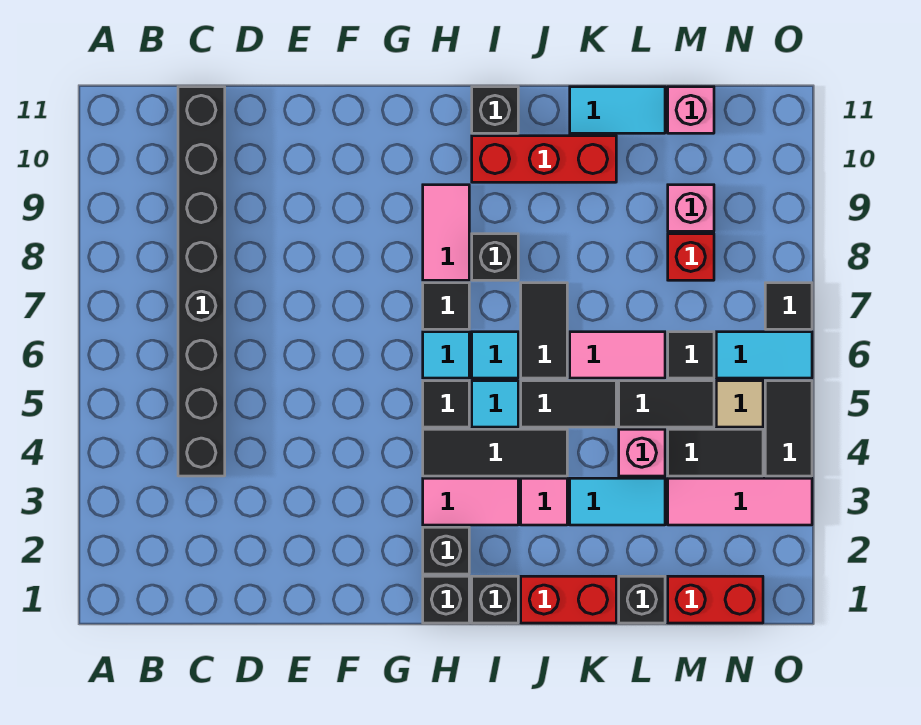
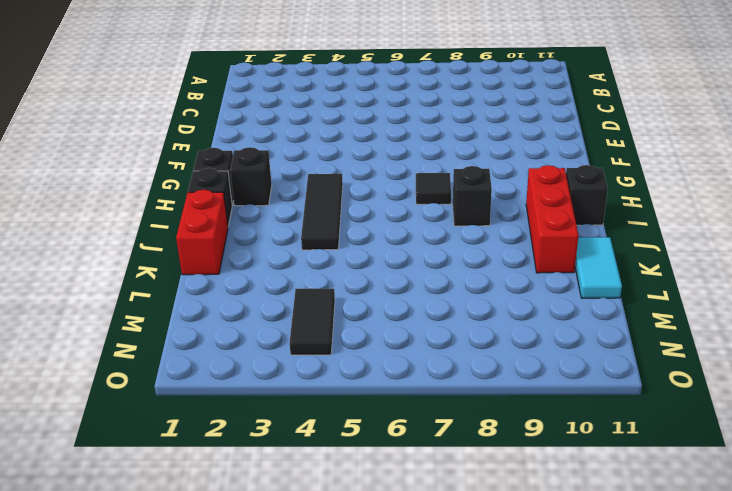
none -> black 1x8 brick [178,87,225,476]
none -> pink 1x2 tile [423,478,518,525]
none -> black 1x1 tile [423,381,469,427]
none -> cyan 1x1 tile [423,332,469,378]

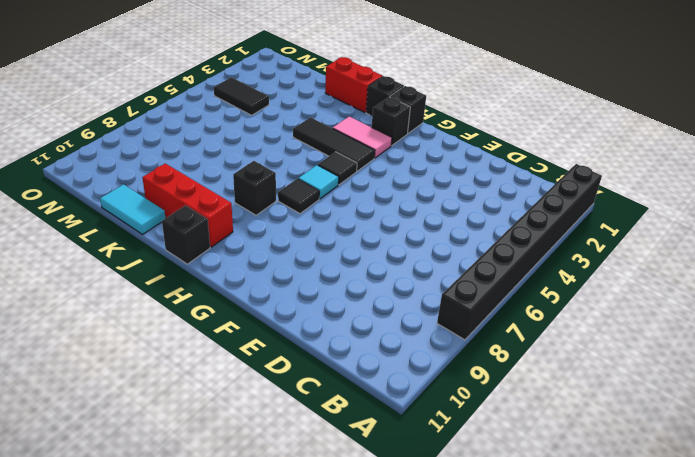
black 1x8 brick [437,164,602,340] -> black 1x8 brick moved to [178,87,225,476]
none -> pink 1x2 tile [423,185,469,280]
none -> cyan 1x1 tile [472,381,518,427]
none -> cyan 1x1 tile [472,332,518,378]
none -> pink 1x1 tile [521,478,567,525]

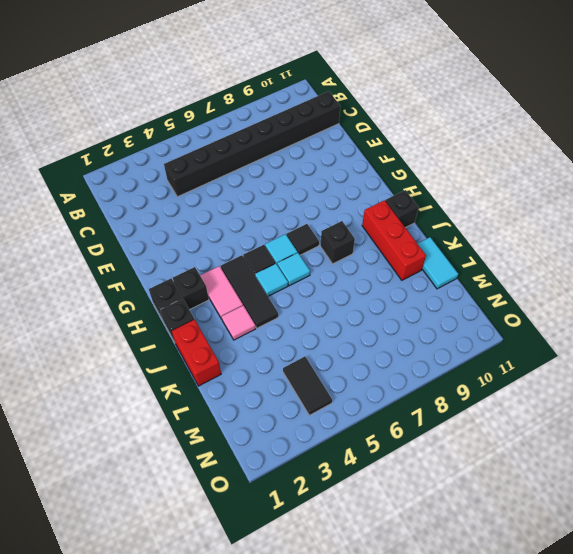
none -> pink 1x2 tile [423,185,469,280]
none -> black 1x2 tile [521,381,616,427]
none -> black 1x2 tile [521,283,567,378]
none -> cyan 1x2 tile [570,478,665,525]

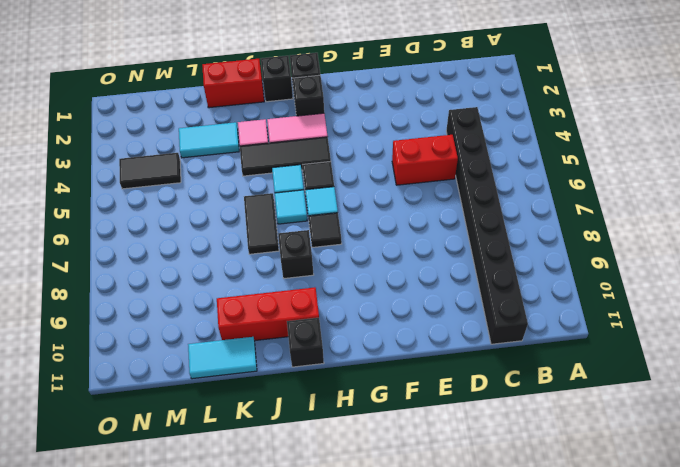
red 1x2 brick [392,135,458,185] -> red 1x2 brick moved to [668,576,763,623]
none -> pink 1x2 tile [423,185,469,280]
none -> black 1x2 tile [521,381,616,427]
none -> pink 1x2 tile [570,332,665,378]
none -> black 1x1 brick [619,576,665,623]

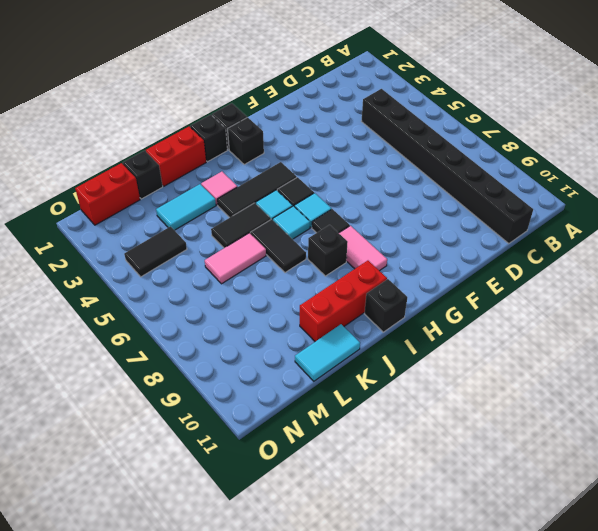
none -> pink 1x2 tile [423,478,518,525]
none -> pink 1x1 brick [619,429,665,476]
none -> black 1x2 tile [619,381,714,427]
none -> pink 1x3 tile [668,478,812,525]

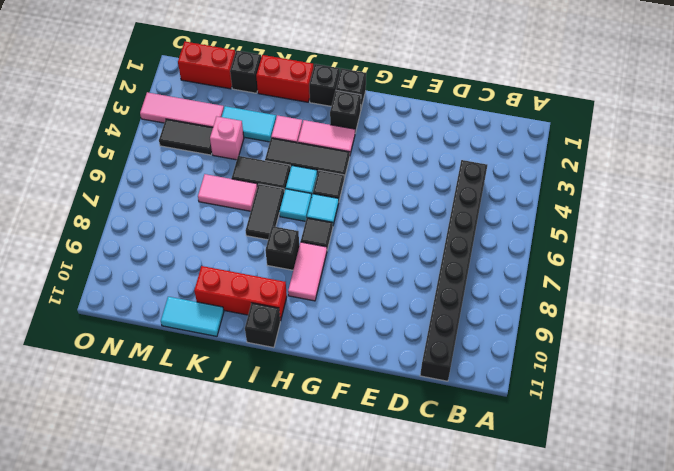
none -> black 1x2 tile [619,381,714,427]
none -> black 1x1 tile [668,332,714,378]
none -> red 1x1 brick [668,234,714,280]
none -> pink 1x1 brick [668,185,714,231]

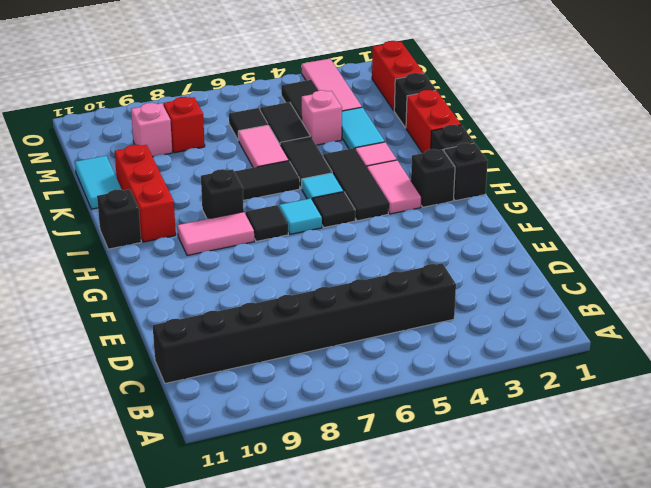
none -> cyan 1x1 tile [472,332,518,378]
none -> pink 1x1 brick [668,87,714,133]
none -> tan 1x1 tile [716,381,763,427]
none -> cyan 1x2 tile [716,332,812,378]

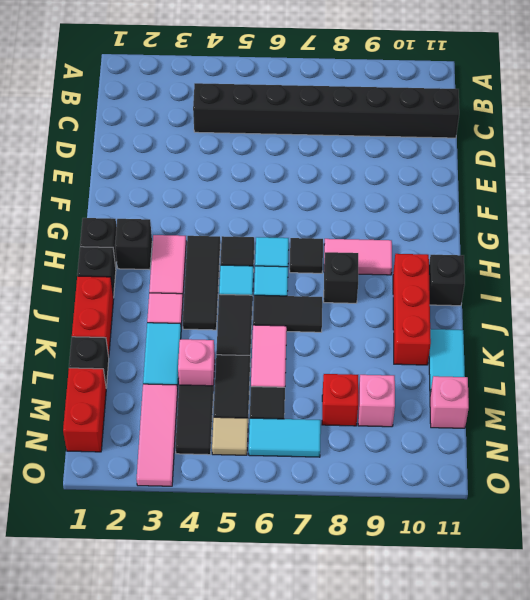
cyan 1x2 tile [249,418,321,457] -> cyan 1x2 tile turned to [716,332,812,378]
none -> black 1x2 tile [765,381,812,476]
none -> black 1x1 tile [765,283,812,329]

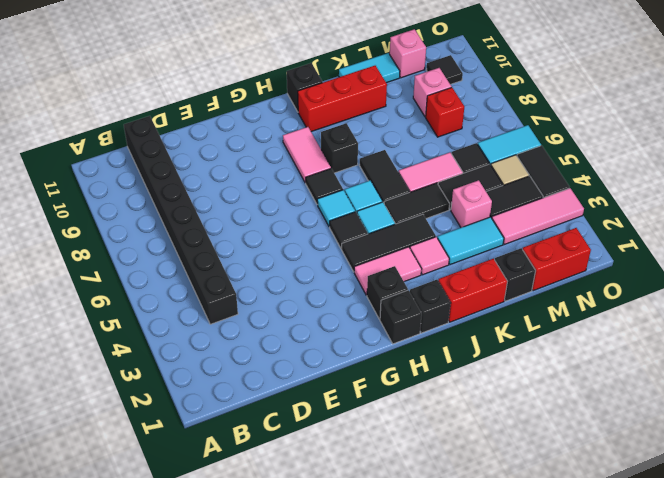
black 1x1 tile [426,55,463,84] -> black 1x1 tile moved to [765,283,812,329]

